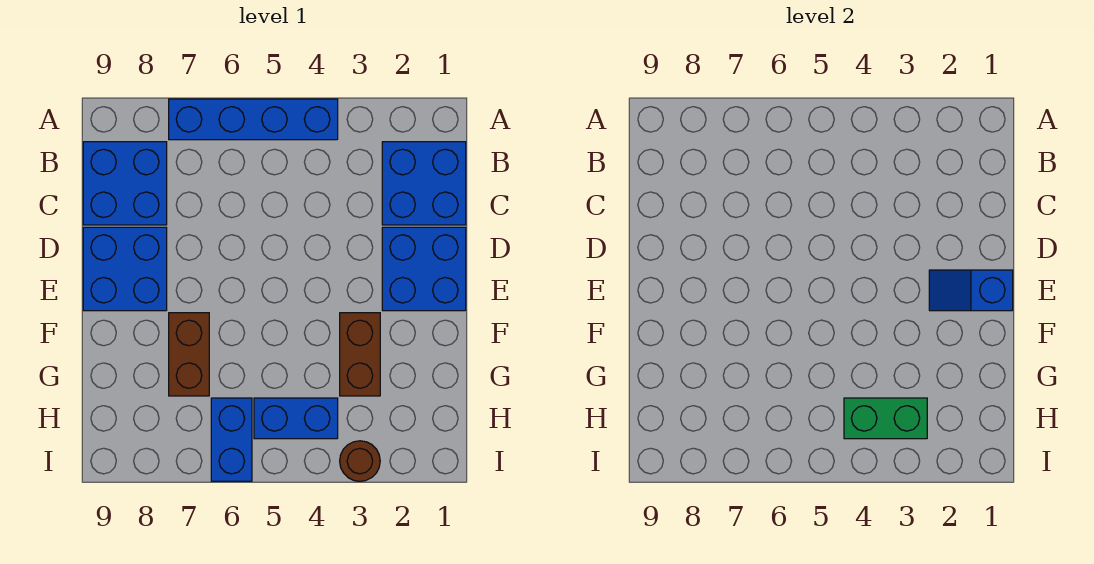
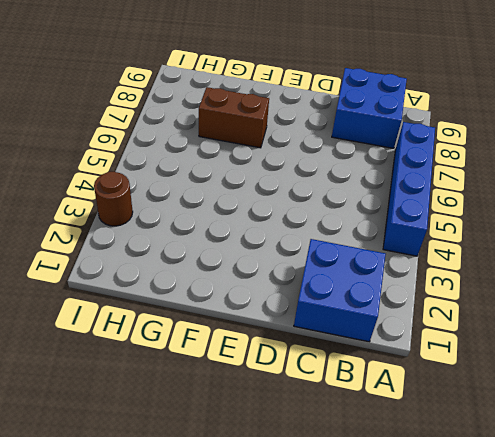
none -> blue 2x2 brick [382,227,466,311]
none -> blue 2x2 brick [83,227,167,311]
none -> brown 1x2 brick [340,313,380,396]

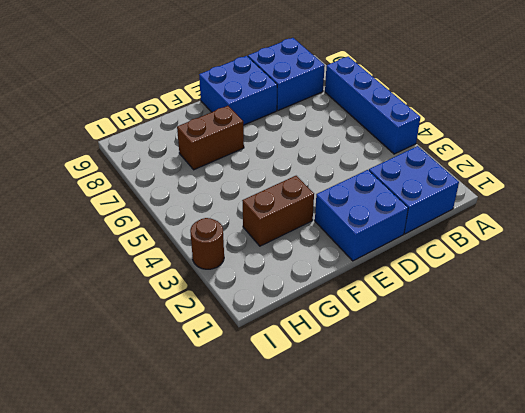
none -> blue 1x2 brick [254,398,338,439]
none -> blue 1x2 brick [211,398,252,481]
none -> blue 1x2 slope [929,270,1013,311]

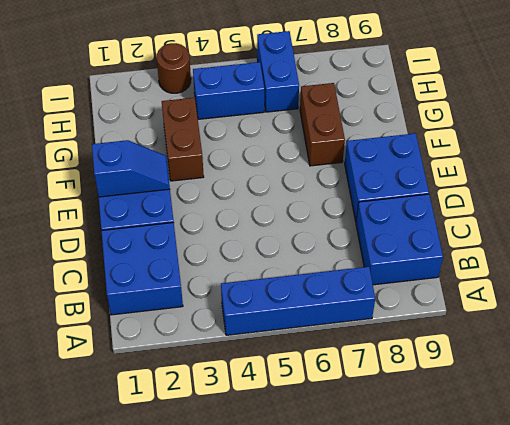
none -> green 1x2 brick [844,398,927,439]

